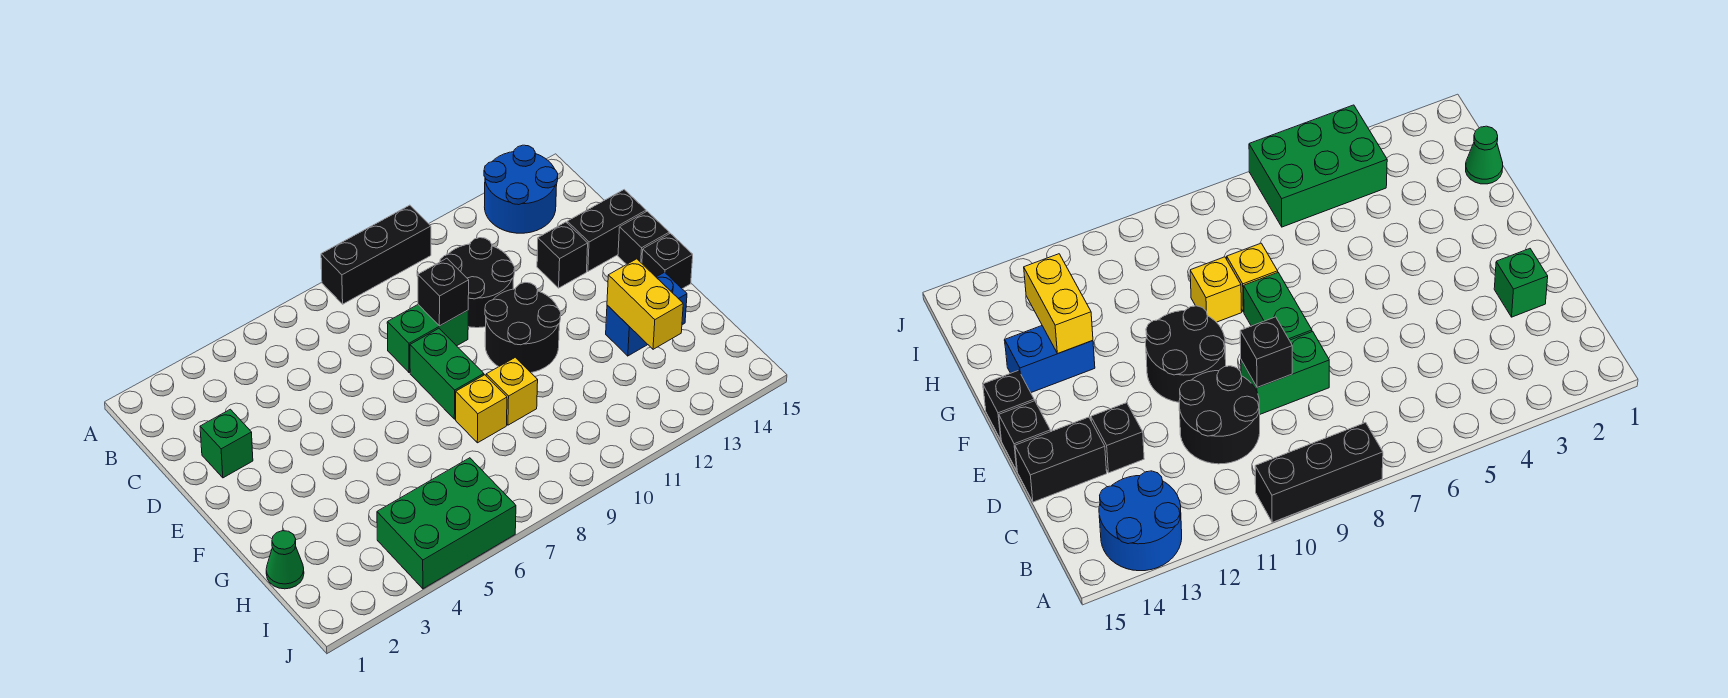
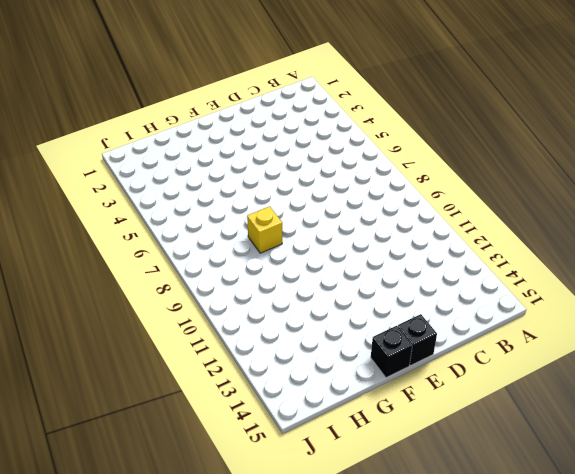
none -> black 1x3 brick [321,205,431,304]
none -> blue 2x2 round brick [484,145,558,233]
none -> black 2x2 round brick [440,238,515,328]

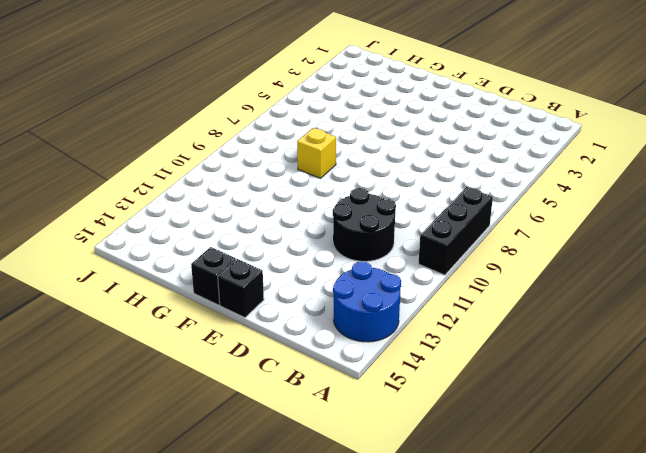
none -> green 1x1 brick [200,409,253,478]
none -> green 1x2 brick [387,305,468,373]
none -> black 1x1 brick [537,222,588,288]

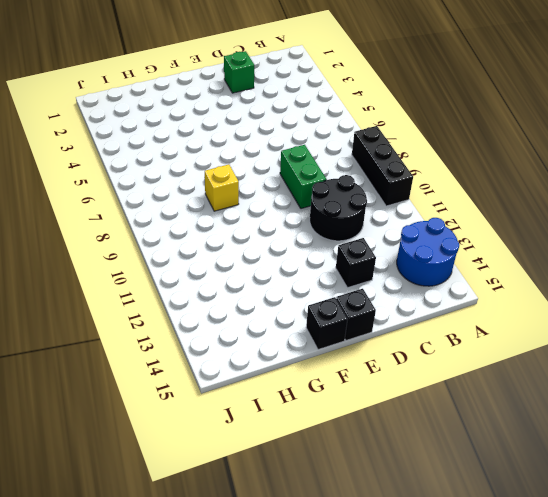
none -> black 1x2 brick [567,190,646,271]
none -> green 1x2 brick [410,329,484,419]
none -> black 2x2 round brick [485,283,561,372]

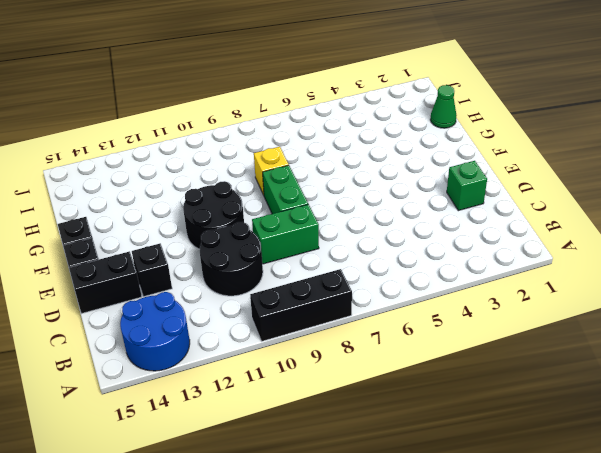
none -> yellow 1x1 brick [486,357,538,425]
none -> blue 1x2 brick [606,272,687,356]
none -> green 2x3 brick [377,458,516,589]

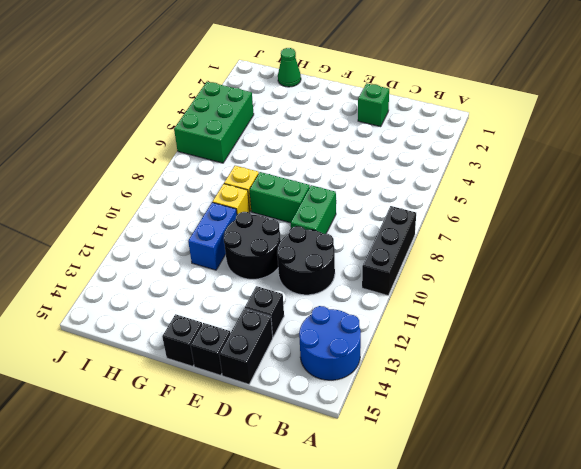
blue 1x2 brick [188,202,237,270] -> blue 1x2 brick moved to [606,272,687,356]
none -> black 1x1 brick [418,258,469,326]
none -> yellow 1x2 brick [607,259,683,349]

